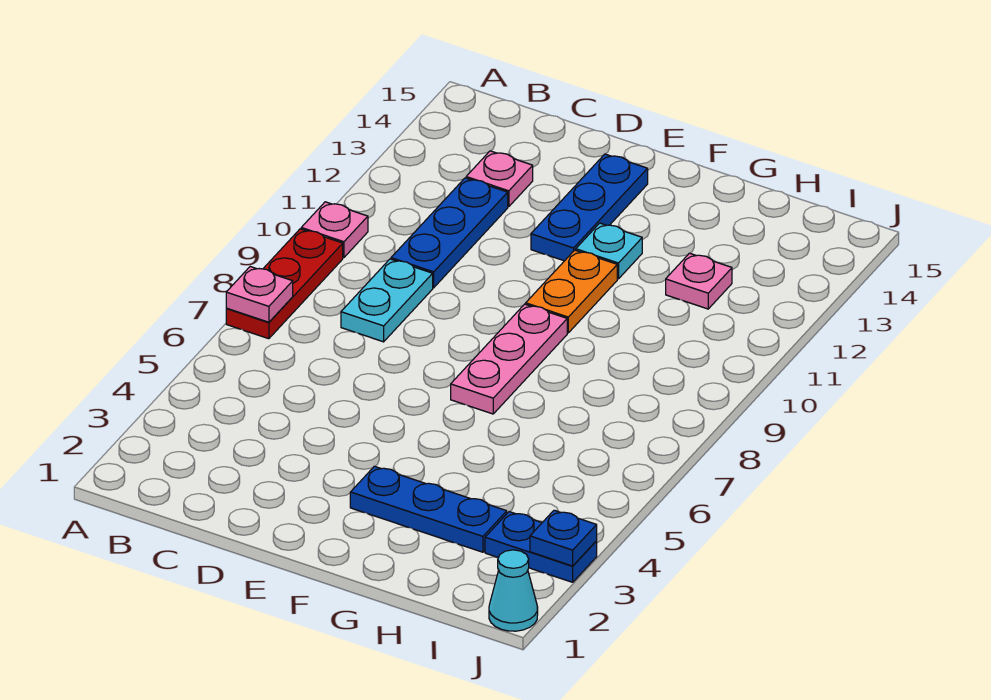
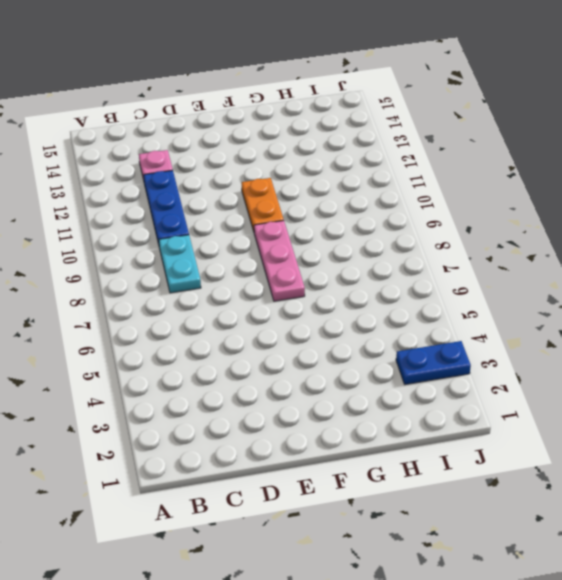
none -> red 1x3 plate [226,229,343,339]
none -> pink 1x1 plate [301,202,368,258]
none -> blue 1x3 plate [531,154,648,261]

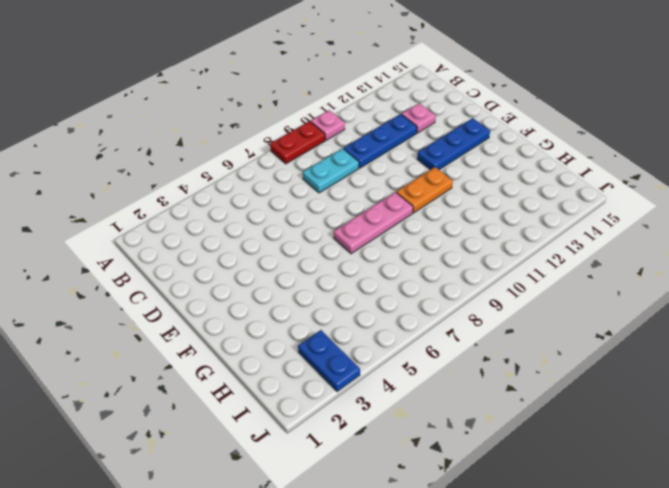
red 1x2 plate [270,121,325,164] -> red 1x3 plate [226,229,343,339]
none -> blue 1x3 plate [350,466,507,552]
none -> cyan 1x1 plate [576,223,642,279]
none -> pink 1x1 plate [666,253,732,309]

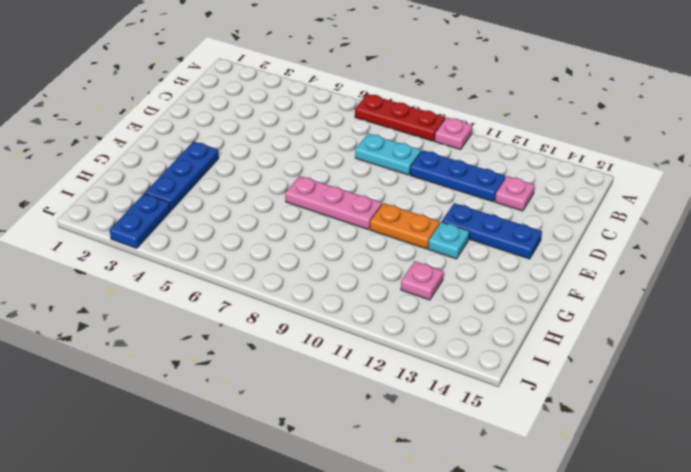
none -> cyan 1x1 cone [489,550,538,631]
none -> pink 1x1 plate [226,267,293,322]
none -> blue 1x1 plate [530,510,597,566]

